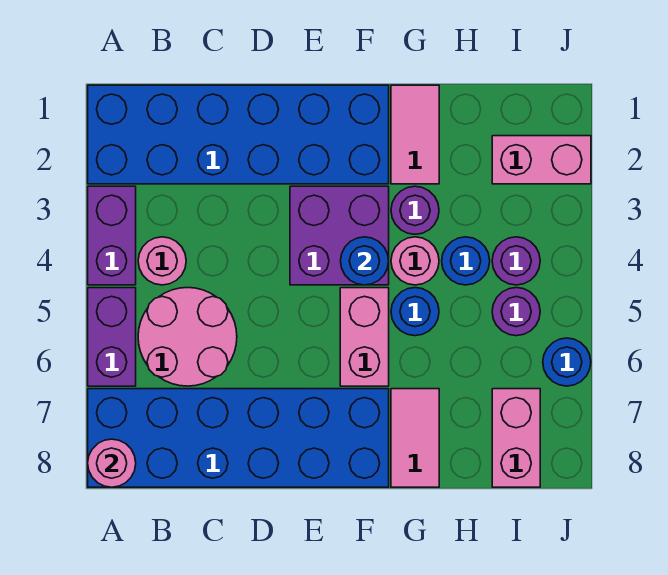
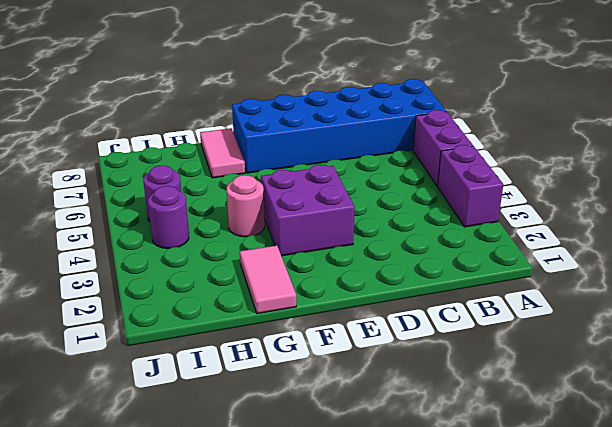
none -> blue 2x6 brick [88,85,389,184]
none -> pink 1x1 round brick [138,237,186,285]
none -> pink 2x2 round brick [138,288,237,386]

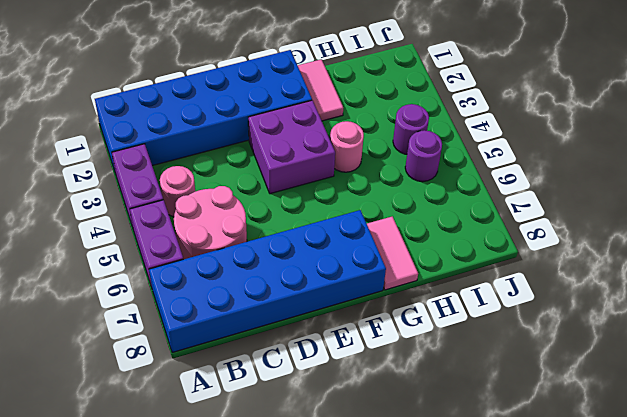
none -> pink 1x2 brick [340,288,389,386]
none -> purple 1x1 round brick [391,186,439,234]
none -> blue 1x1 round brick [391,288,439,336]

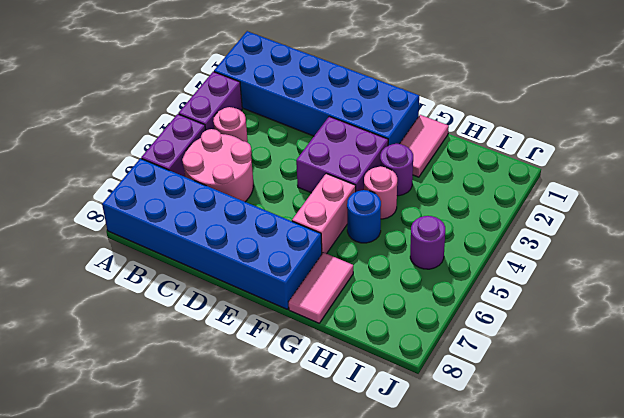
none -> blue 1x1 round brick [442,237,490,285]
none -> pink 1x2 brick [492,136,591,184]
none -> purple 1x1 round brick [492,237,540,285]

